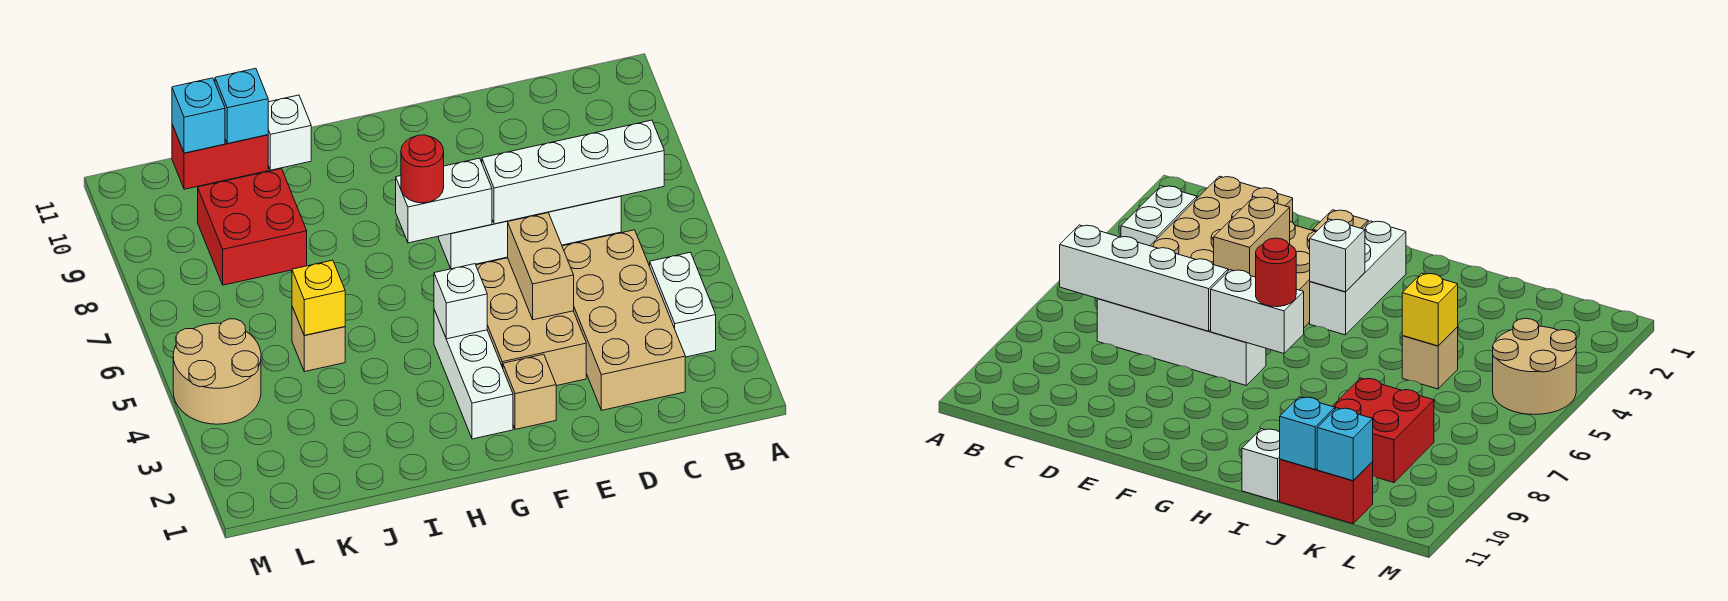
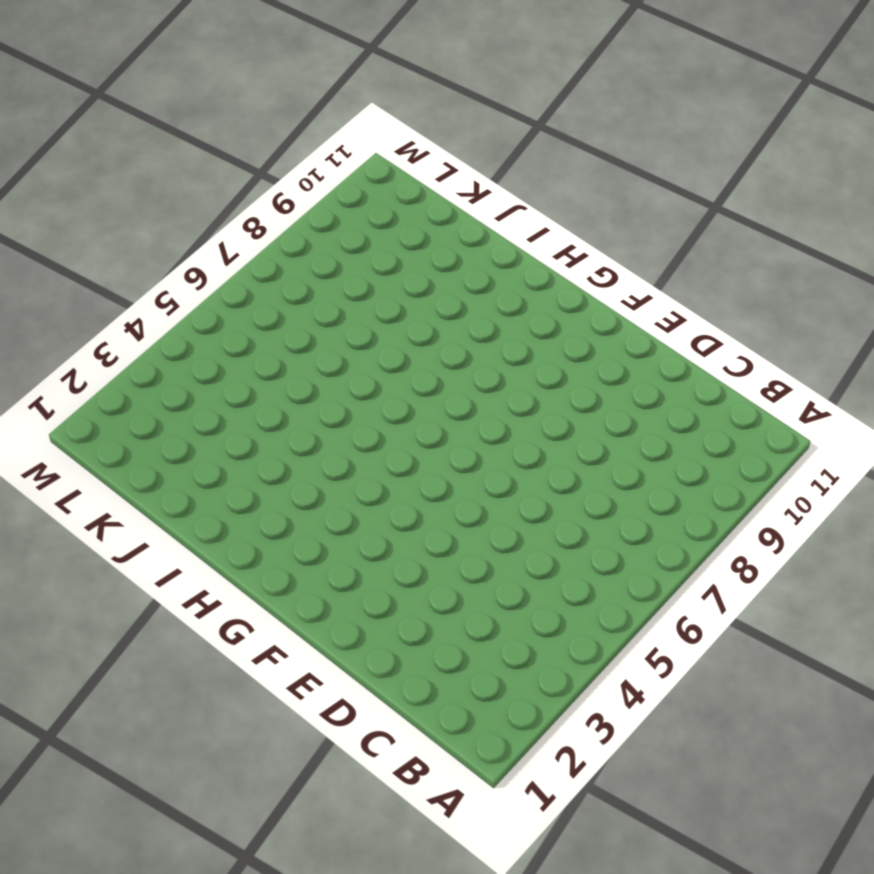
none -> white 1x2 brick [650,252,716,357]
none -> tan 2x4 brick [562,230,685,410]
none -> white 1x4 brick [439,196,621,269]

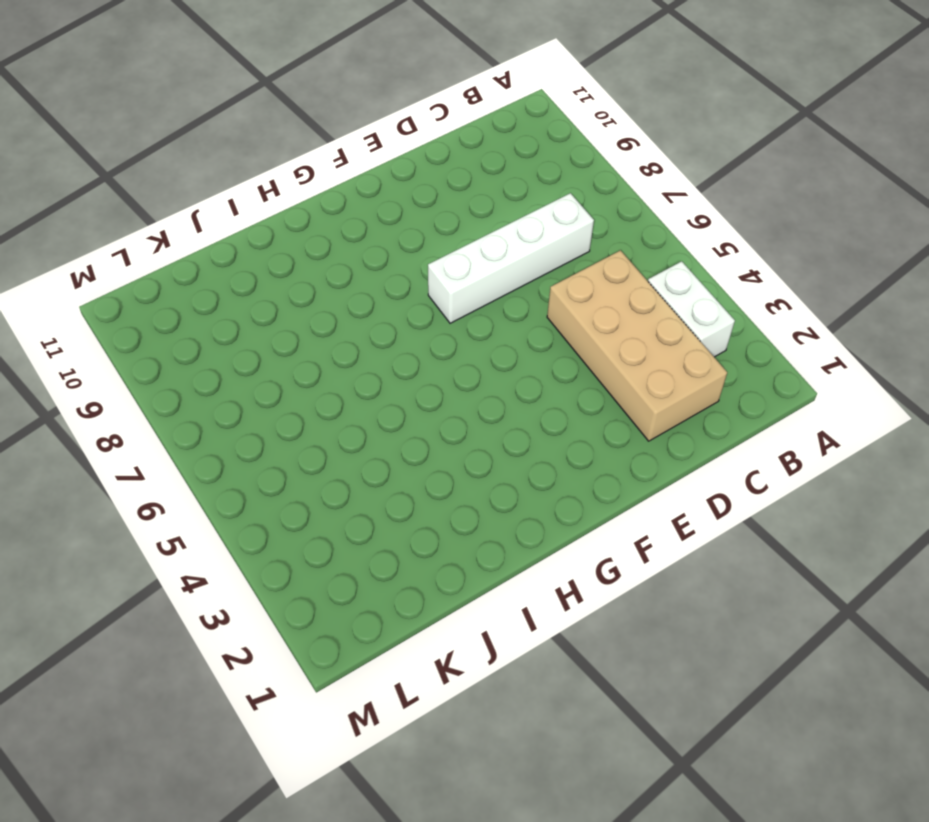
none -> tan 2x3 brick [476,258,586,386]
none -> tan 1x1 brick [503,354,556,429]
none -> white 1x3 brick [434,310,513,439]

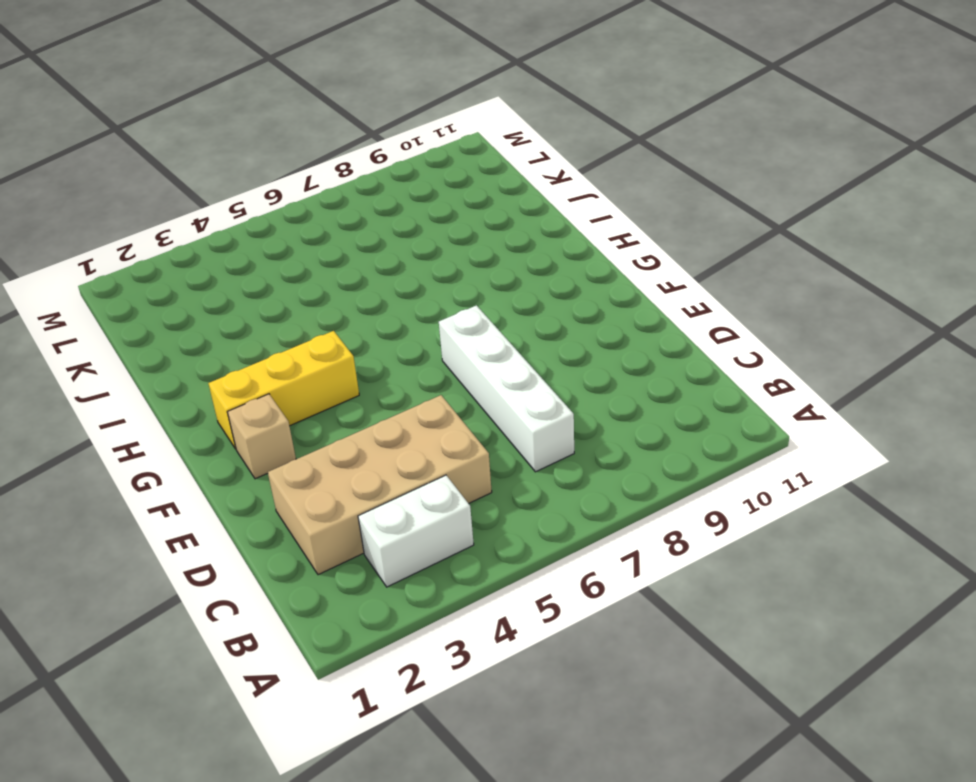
yellow 1x3 brick [208,331,359,449] -> white 1x3 brick [434,310,513,439]
none -> tan 2x3 brick [476,258,586,386]
none -> white 1x1 brick [268,95,311,170]
none -> tan 1x1 brick [292,307,345,372]

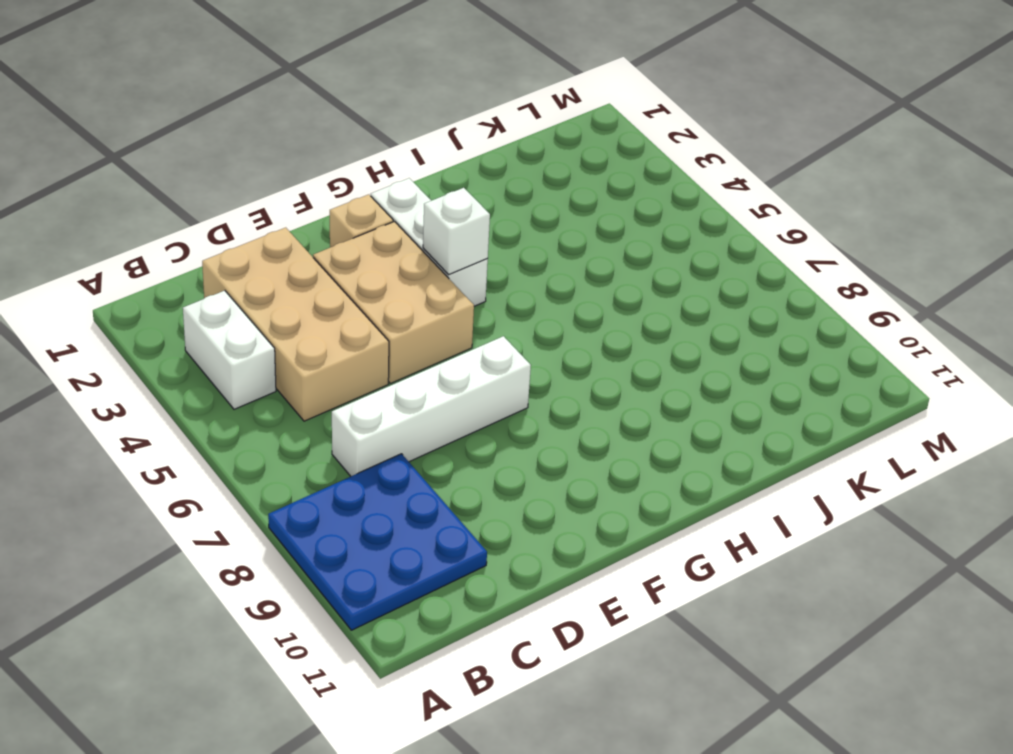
blue 3x3 plate [268,454,487,630] -> none
none -> white 1x1 brick [268,95,311,170]
none -> tan 1x1 brick [292,307,345,372]
none -> red 2x2 brick [198,169,307,285]

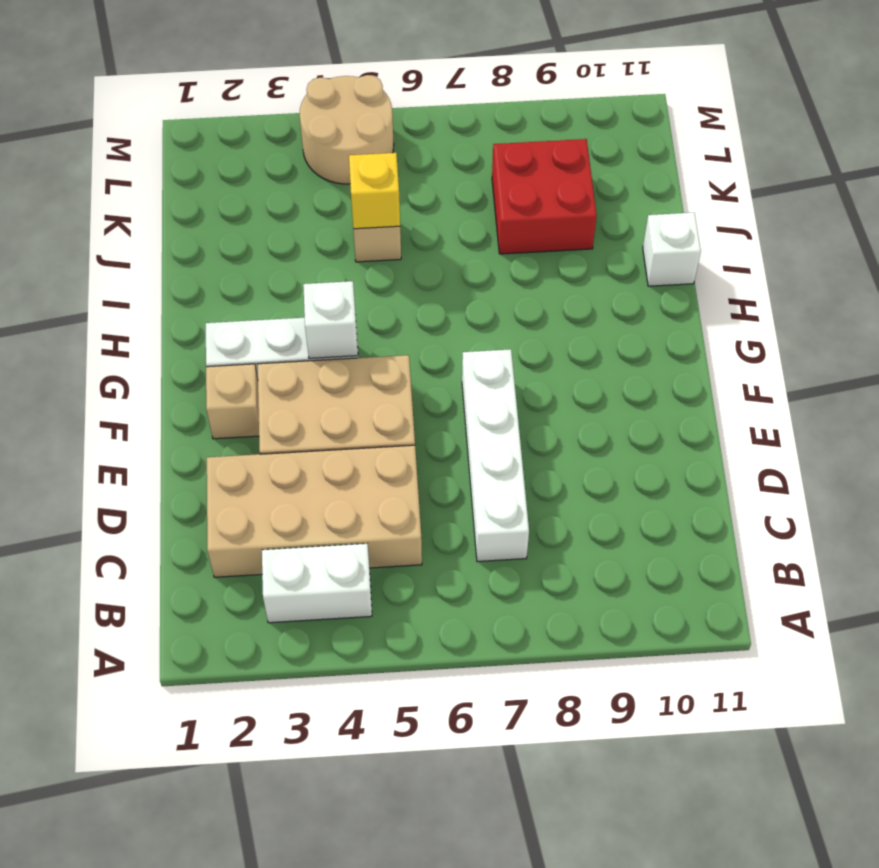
none -> red 1x2 brick [172,125,268,189]
none -> white 1x4 brick [482,120,664,224]
none -> tan 1x2 brick [508,213,574,320]

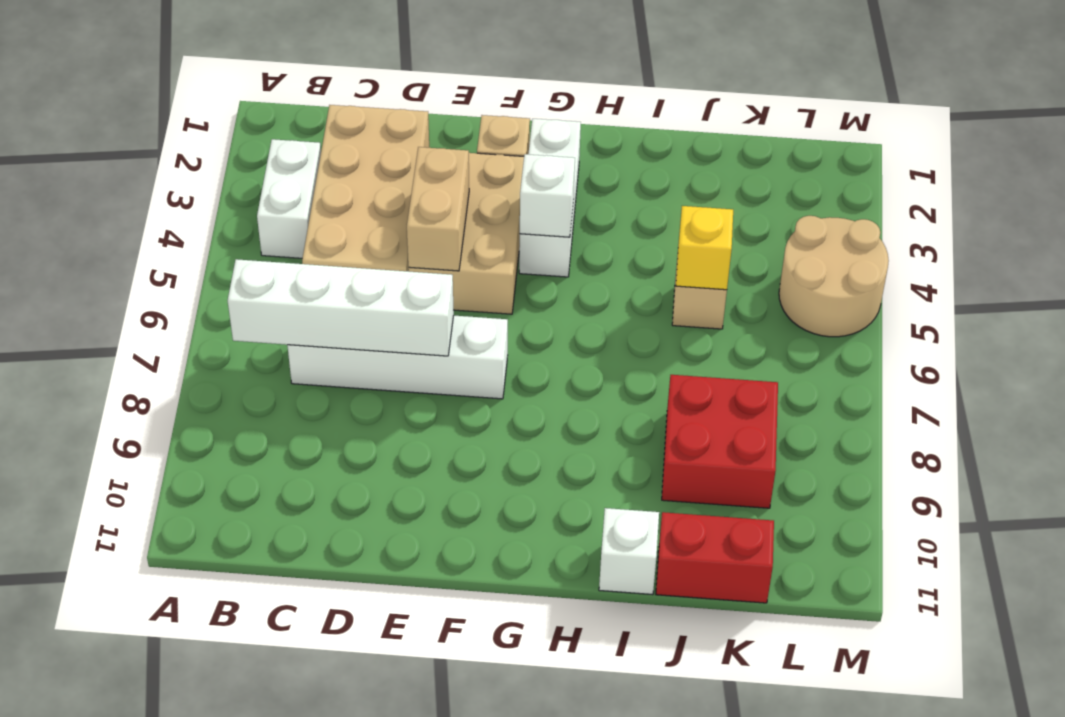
none -> white 1x2 brick [396,158,492,243]
none -> cyan 1x1 brick [215,68,268,144]
none -> cyan 1x1 brick [172,78,225,153]

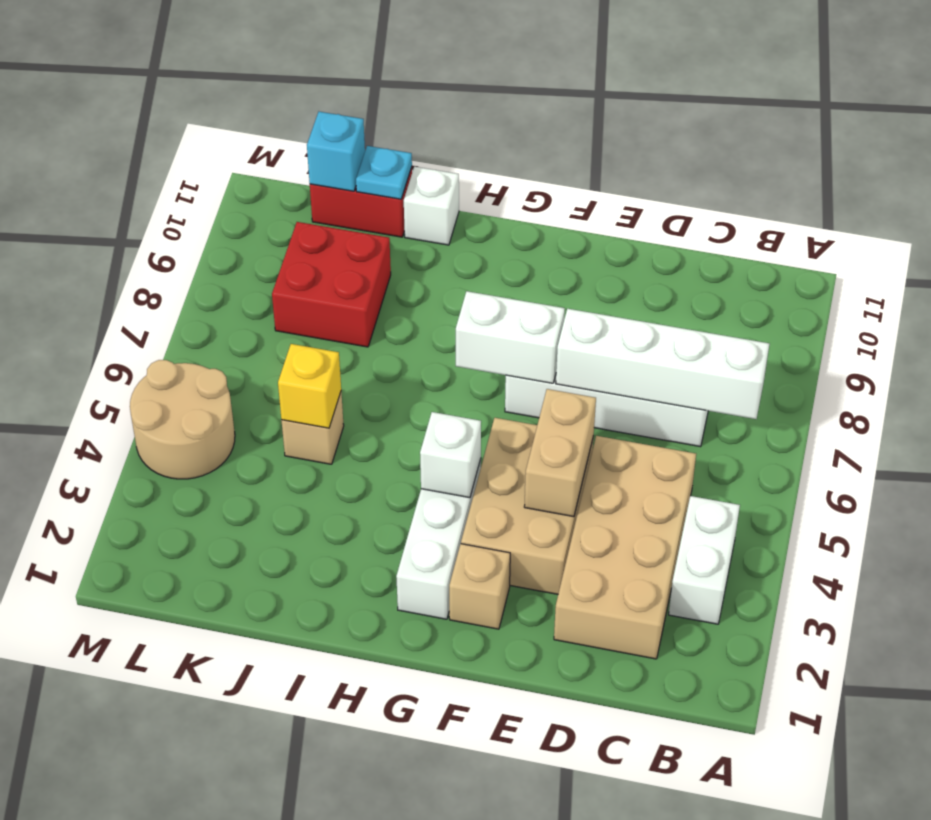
cyan 1x1 plate [356,146,412,199] -> cyan 1x1 brick [215,68,268,144]
none -> red 1x1 round brick [401,135,444,203]

